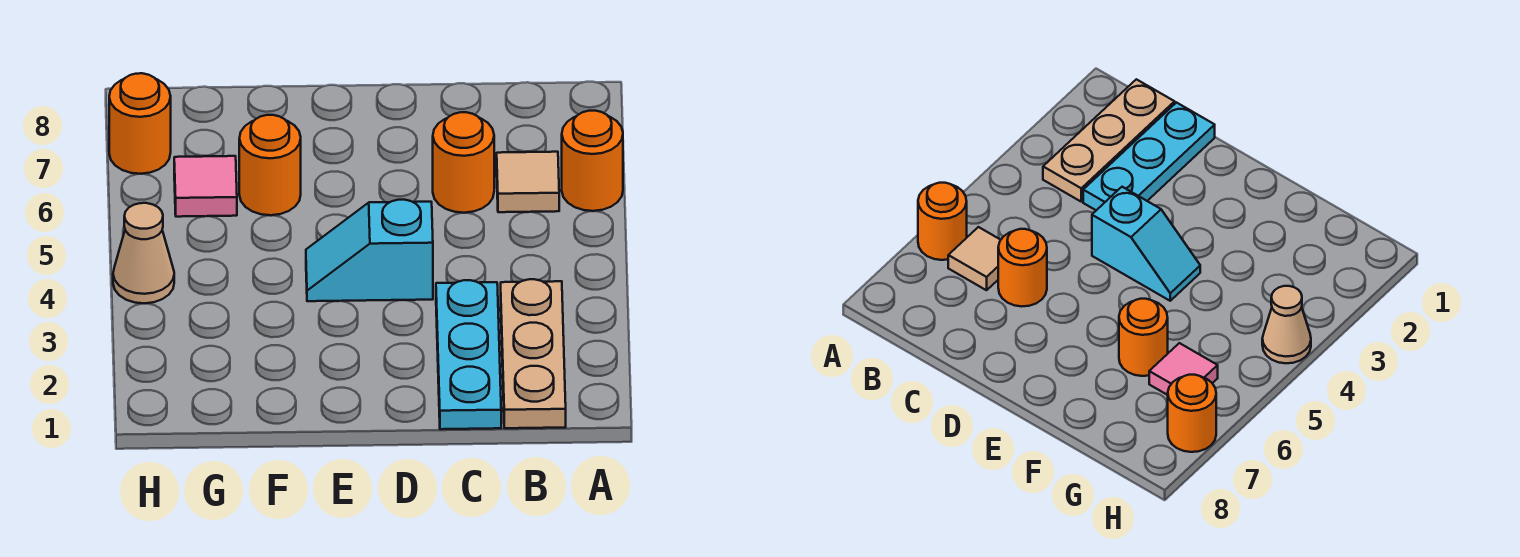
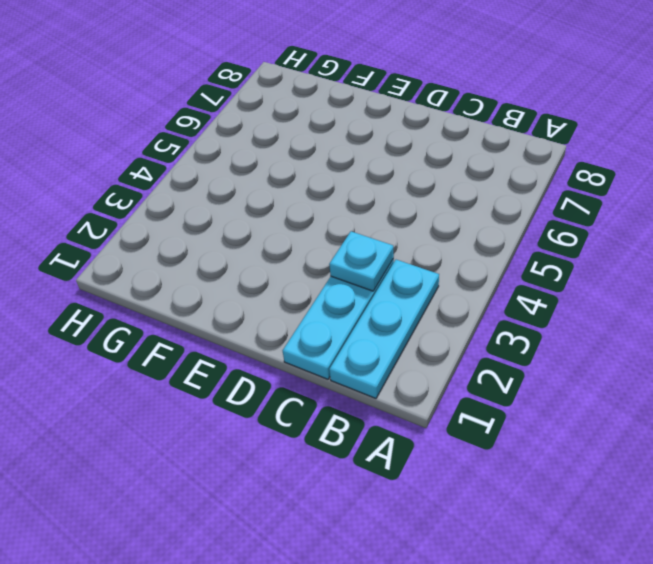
cyan 1x3 plate [329,260,439,398] -> tan 1x3 plate [501,279,566,428]
cyan 1x1 plate [329,231,394,291] -> none
none -> orange 1x1 round brick [562,111,623,211]
none -> tan 1x1 tile [497,152,559,212]

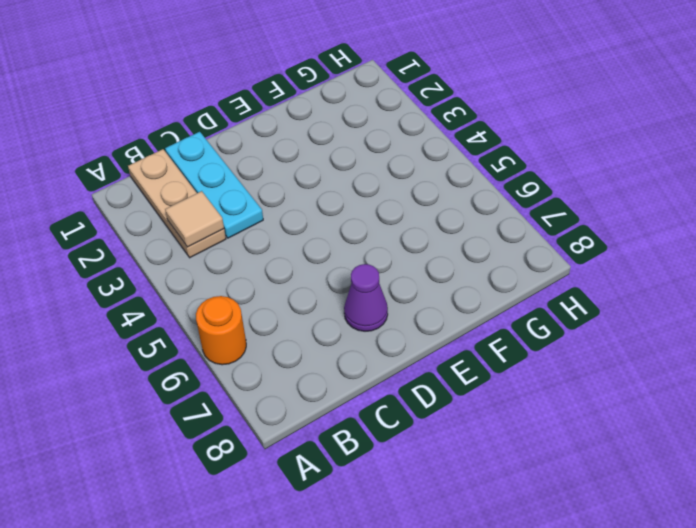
tan 1x1 tile [165,191,224,247] -> tan 1x1 tile moved to [497,152,559,212]
purple 1x1 cone [344,264,388,331] -> none
none -> orange 1x1 round brick [433,112,494,213]
none -> cyan 1x2 slope [306,200,433,301]

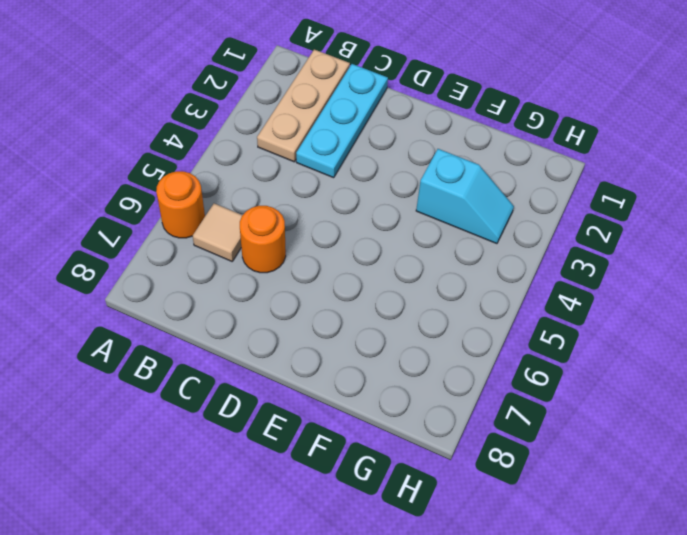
cyan 1x2 slope [416,149,514,244] -> cyan 1x2 slope moved to [306,200,433,301]
none -> orange 1x1 round brick [239,115,301,215]
none -> pink 1x1 tile [174,156,237,217]

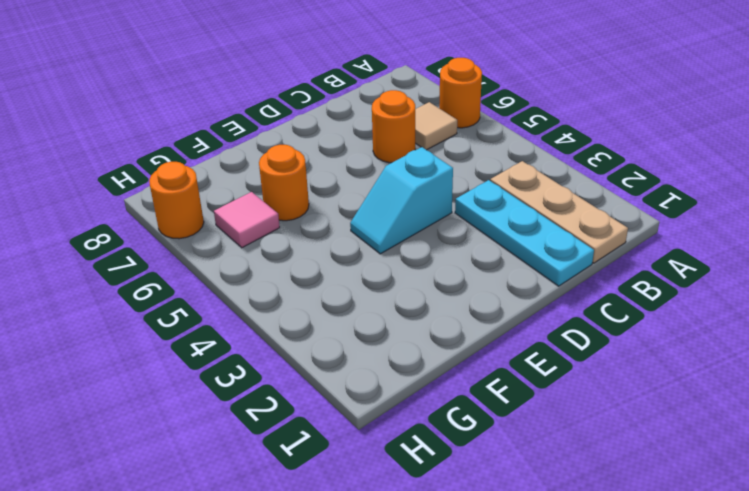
none -> tan 1x1 cone [113,203,174,303]

